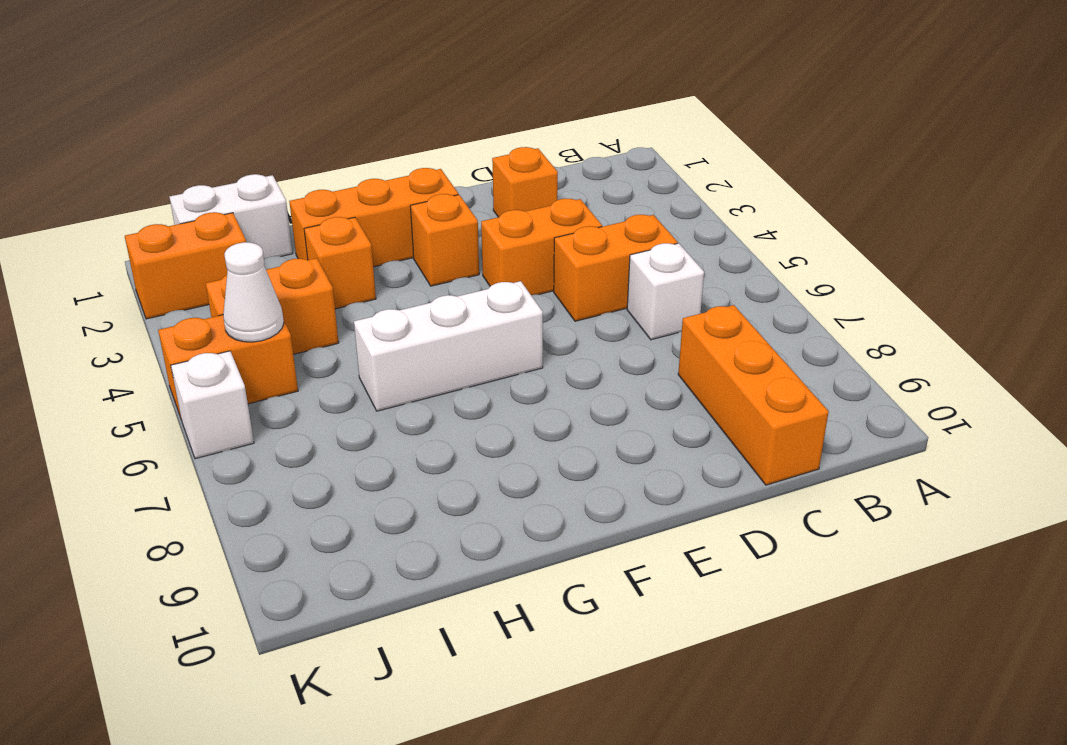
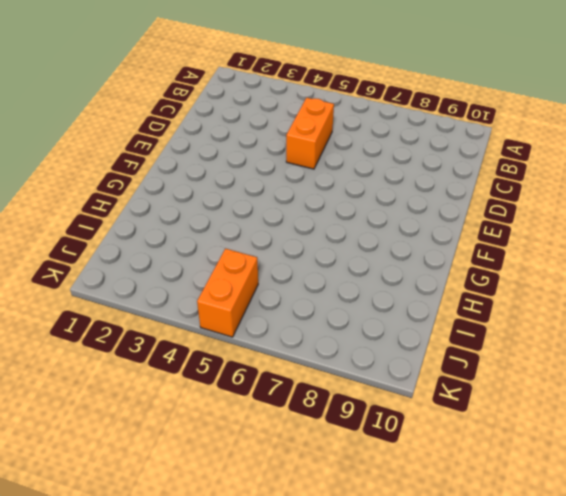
none -> white 1x1 brick [627,243,704,340]
none -> orange 1x3 brick [678,305,829,485]
none -> orange 1x1 brick [492,147,558,217]

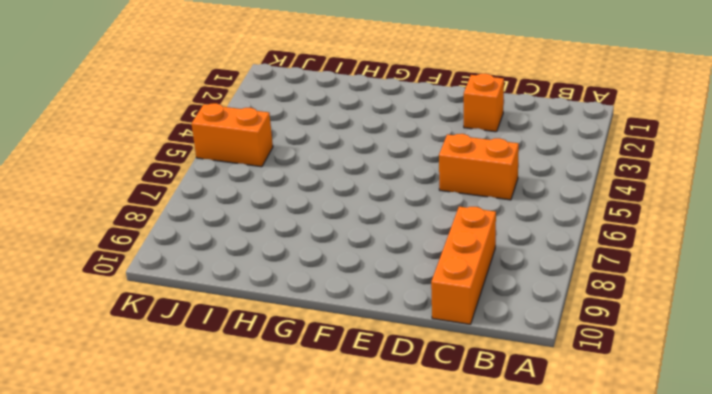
none -> white 1x1 brick [627,243,704,340]
none -> orange 1x2 brick [481,199,602,295]
none -> orange 1x3 brick [289,168,458,267]

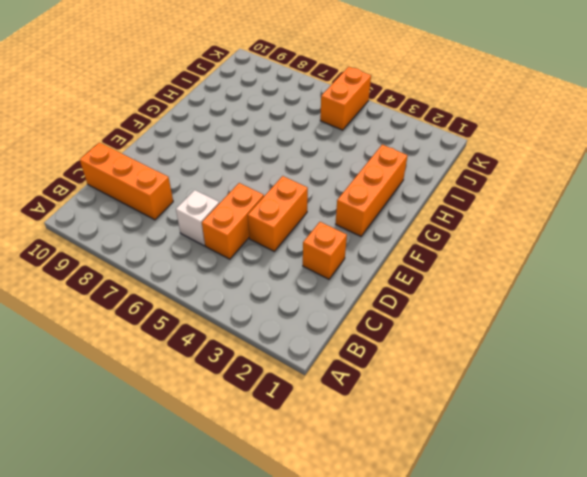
none -> orange 1x1 brick [410,194,479,286]
none -> white 1x3 brick [354,281,543,411]
none -> orange 1x1 brick [304,217,376,309]

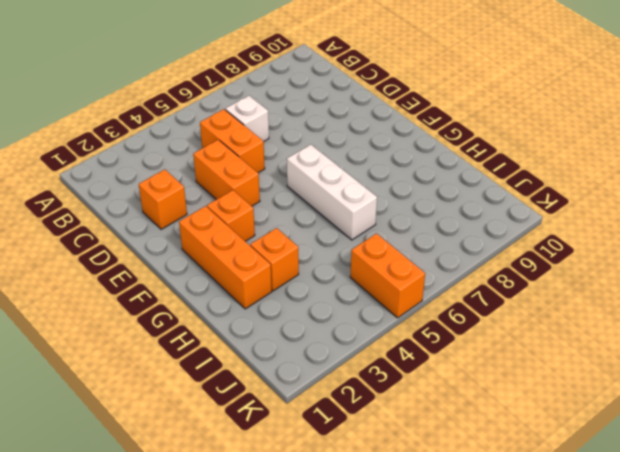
none -> orange 1x3 brick [678,305,829,485]
none -> white 1x2 brick [170,174,293,259]
none -> orange 1x2 brick [206,258,339,354]

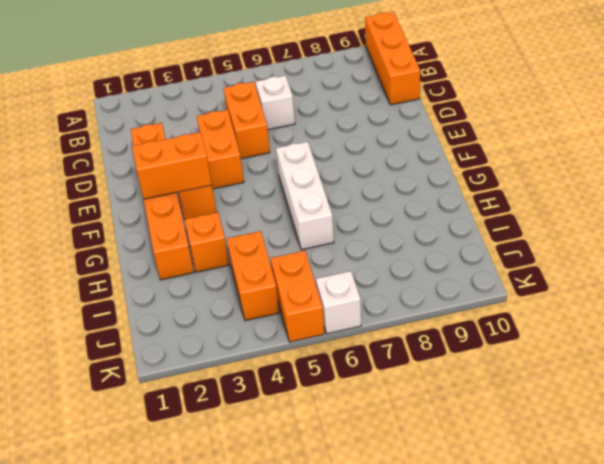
orange 1x3 brick [365,12,420,105] -> orange 1x3 brick turned to [678,305,829,485]
orange 1x2 brick [132,132,212,199] -> orange 1x2 brick turned to [125,212,246,319]
none -> white 1x2 brick [170,174,293,259]
none -> white 1x1 cone [223,242,284,342]

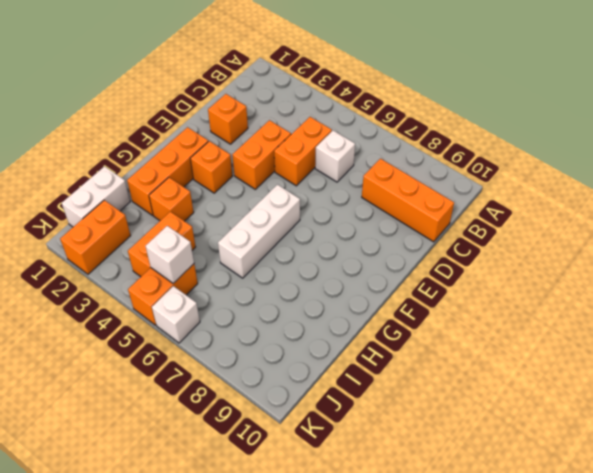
white 1x1 brick [145,226,194,283] -> white 1x1 cone [223,242,284,342]

